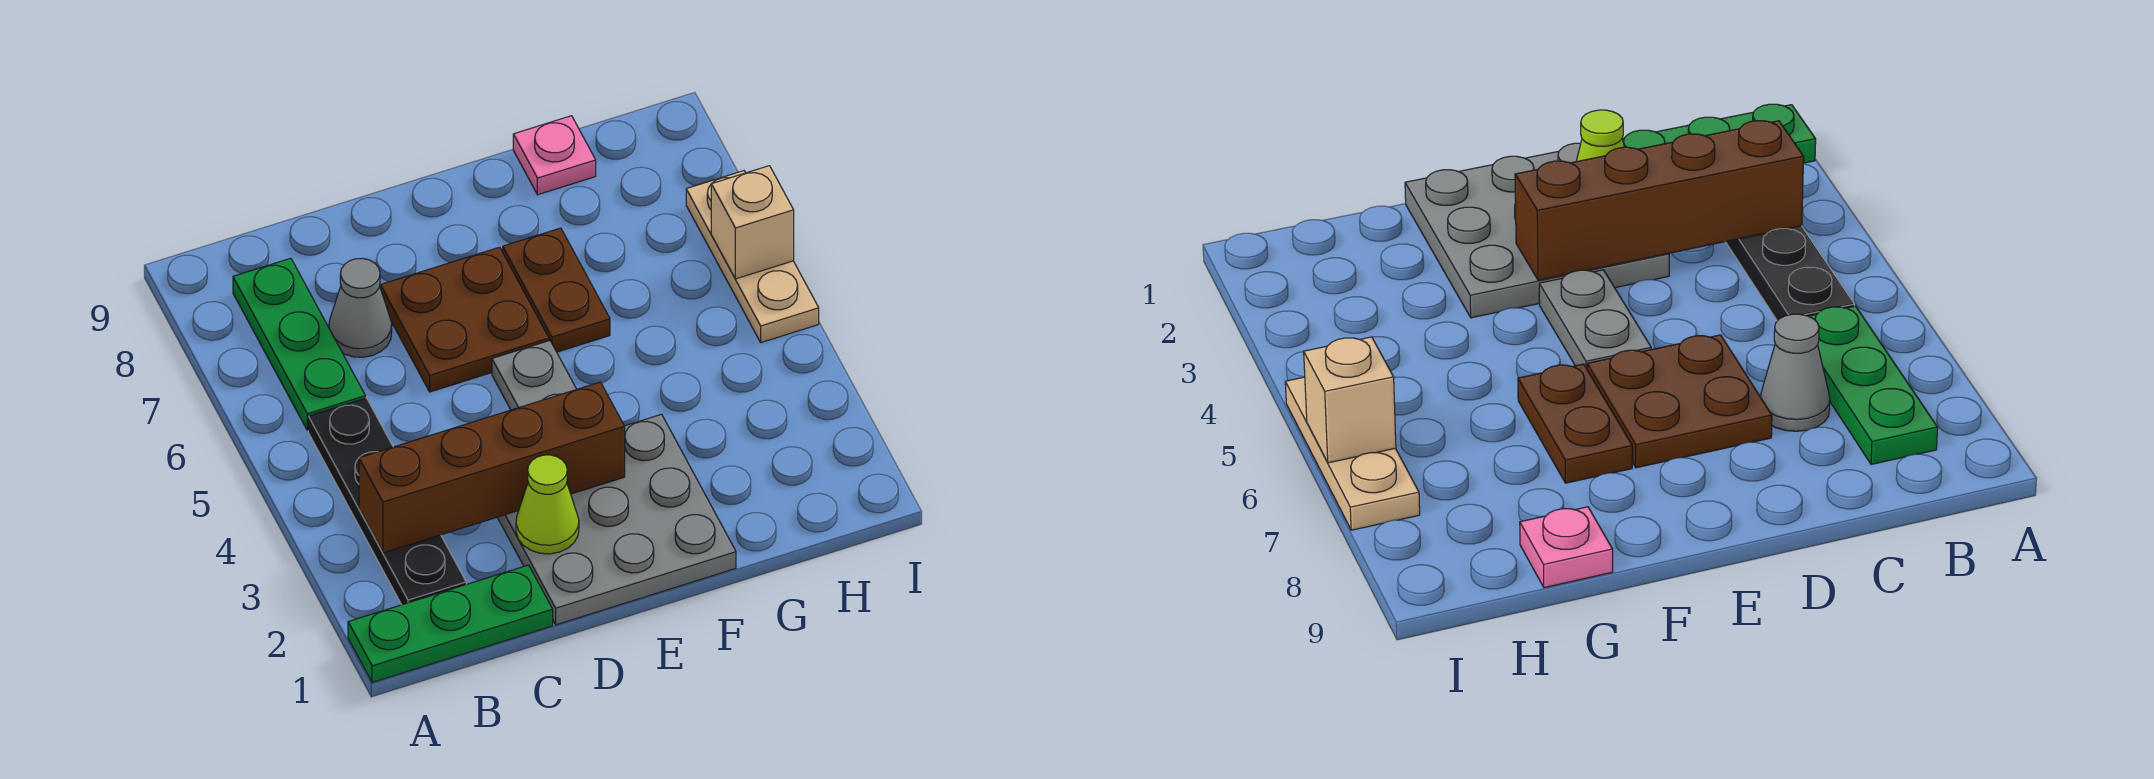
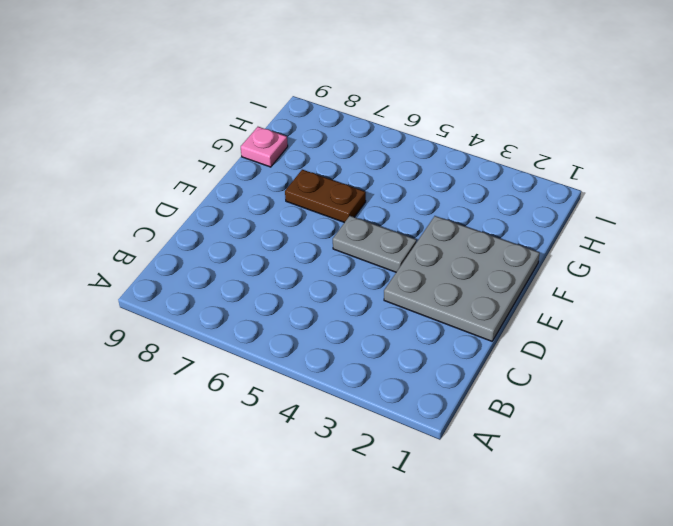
none -> green 1x3 plate [348,565,553,682]
none -> black 1x4 plate [308,398,466,605]
none -> green 1x3 plate [233,258,365,430]

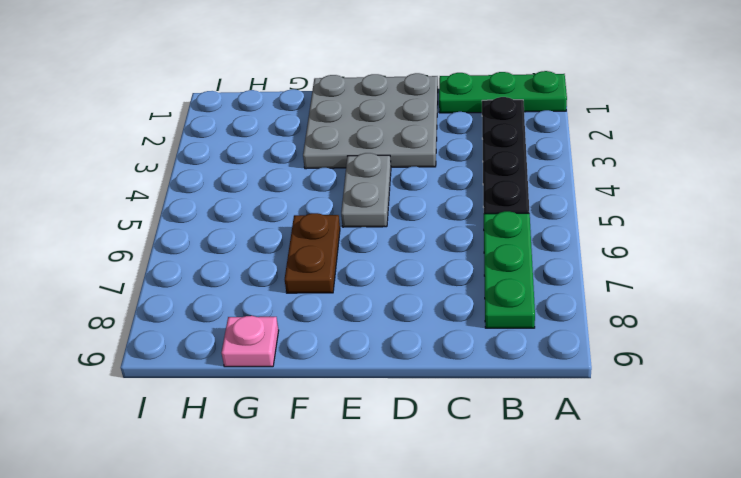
none -> grey 1x1 cone [329,258,392,357]
none -> brown 2x2 plate [380,247,549,392]
none -> tan 1x3 plate [686,171,819,342]

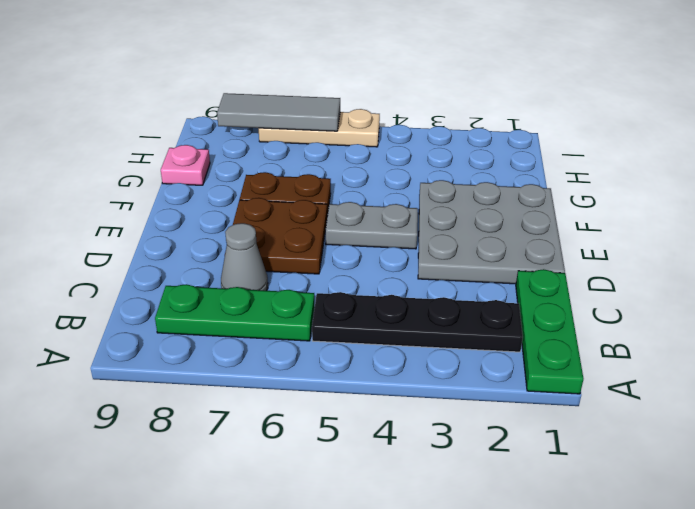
grey 1x3 tile [217,93,340,131] -> tan 1x1 brick [711,166,794,279]
none -> brown 1x4 brick [359,382,625,553]
none -> lime 1x1 cone [516,455,579,554]

